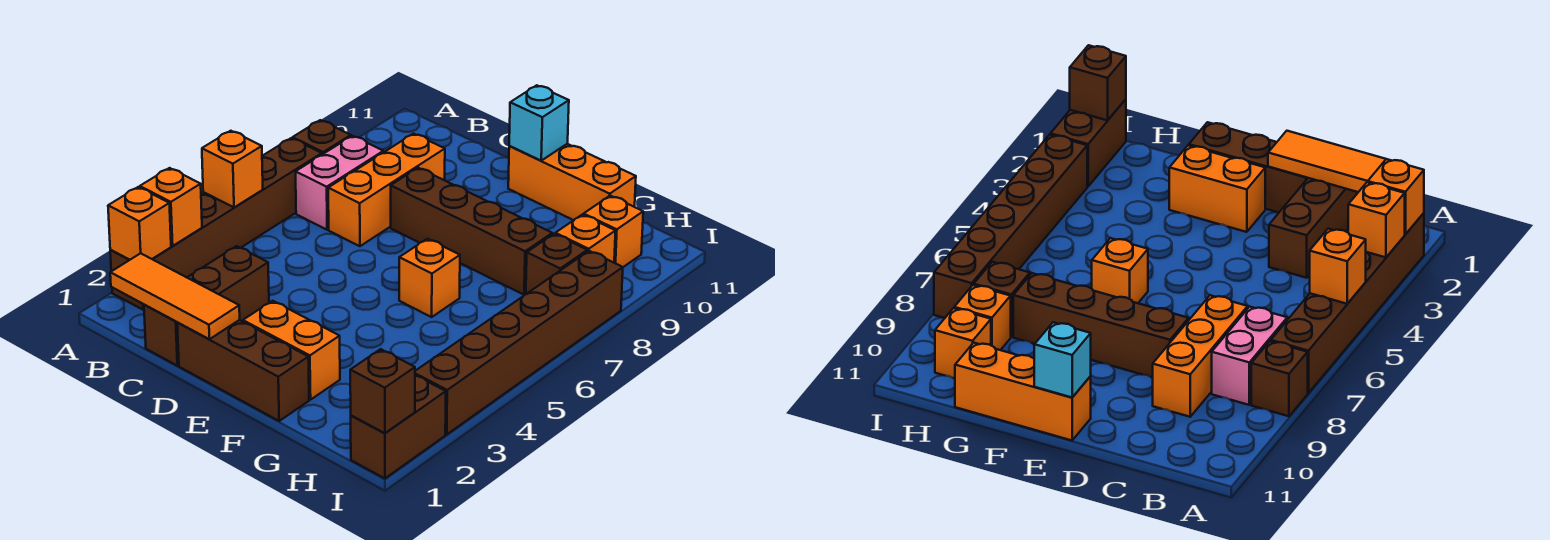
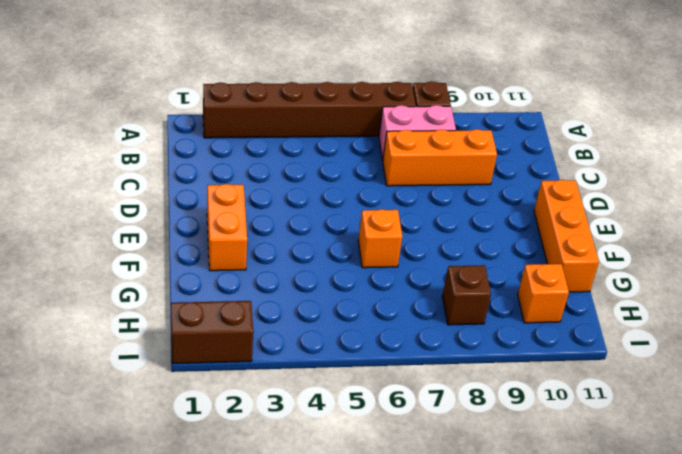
none -> brown 1x3 brick [144,246,269,366]
none -> brown 1x3 brick [177,320,309,421]
none -> brown 1x4 brick [391,168,552,295]

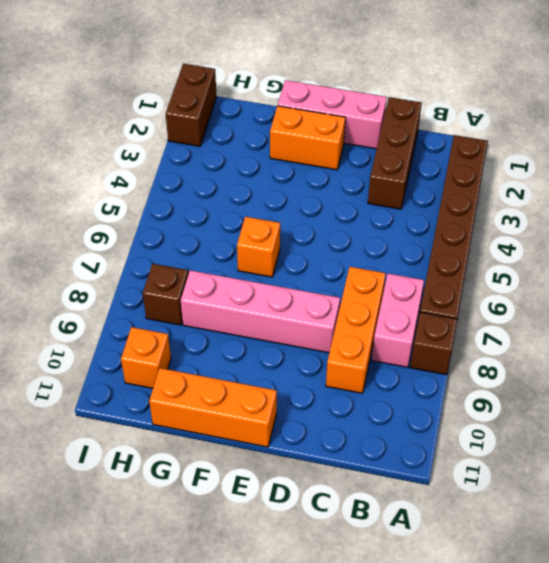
pink 1x3 brick [278,80,387,149] -> brown 1x3 brick [177,320,309,421]
pink 1x4 brick [181,270,340,353] -> brown 1x4 brick [391,168,552,295]
none -> orange 1x1 brick [555,215,616,263]
none -> brown 1x6 brick [415,251,623,434]
none -> orange 1x1 brick [108,187,171,260]

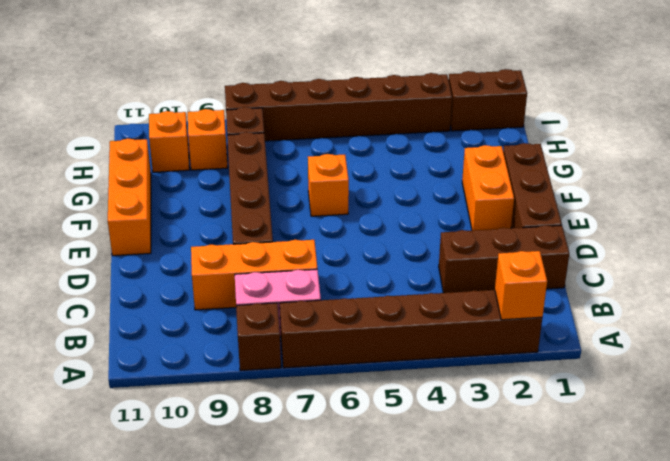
none -> orange 1x1 brick [140,168,202,246]
none -> orange 1x1 brick [202,131,263,207]
none -> orange 1x3 tile [110,253,240,339]

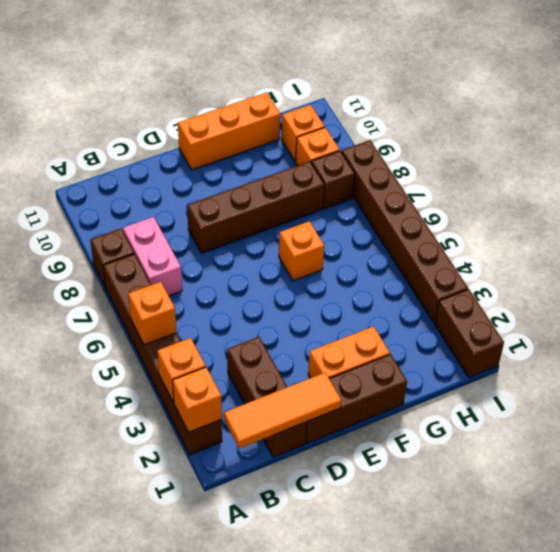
none -> orange 1x3 brick [328,134,445,246]
none -> cyan 1x1 brick [509,85,569,161]
none -> brown 1x1 brick [350,349,415,433]

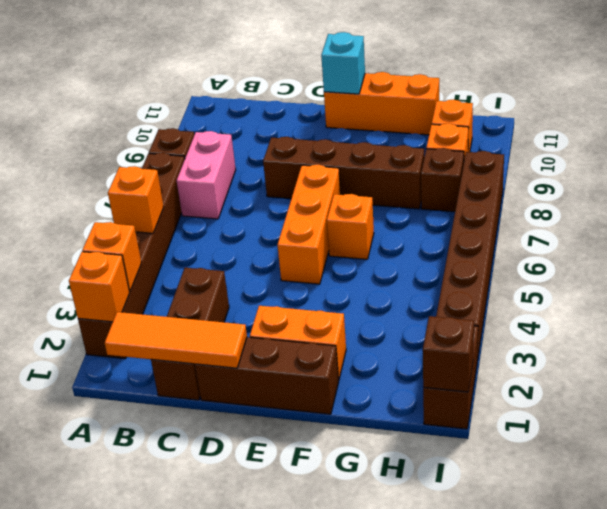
orange 1x3 brick [278,165,341,284] -> orange 1x3 brick moved to [328,134,445,246]

